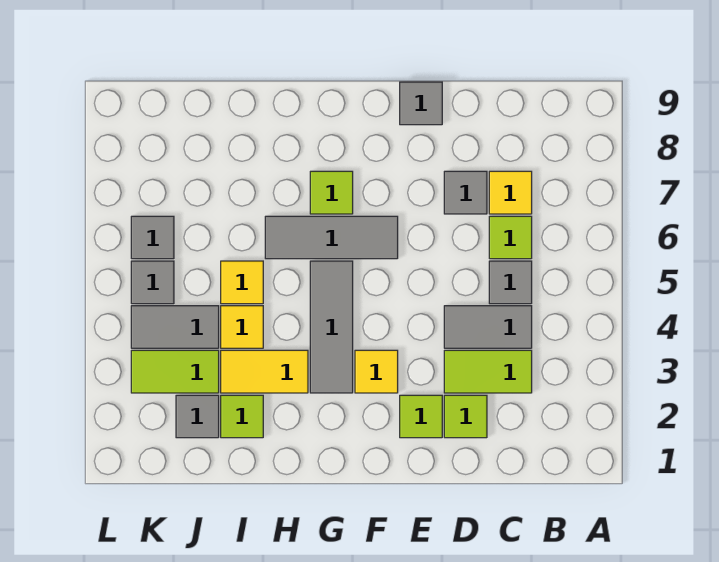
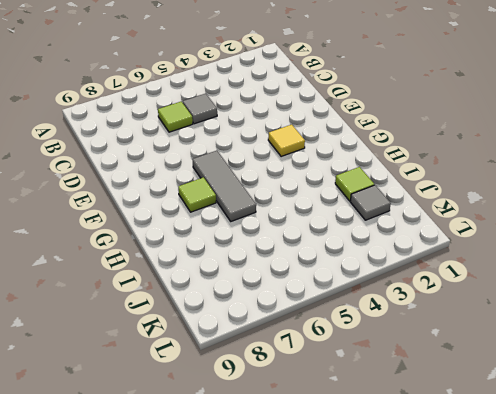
none -> lime 1x2 tile [444,350,532,393]
none -> grey 1x2 tile [444,306,532,348]
none -> yellow 1x1 tile [489,171,532,214]

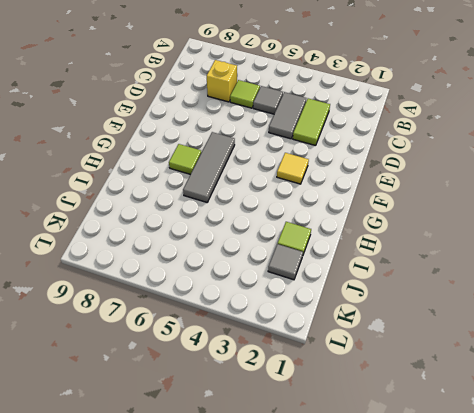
yellow 1x1 brick [207,60,237,102] -> yellow 1x1 tile [489,171,532,214]
none -> lime 1x1 tile [444,395,487,438]
none -> grey 1x1 tile [444,171,487,214]
none -> lime 1x1 tile [400,395,442,438]

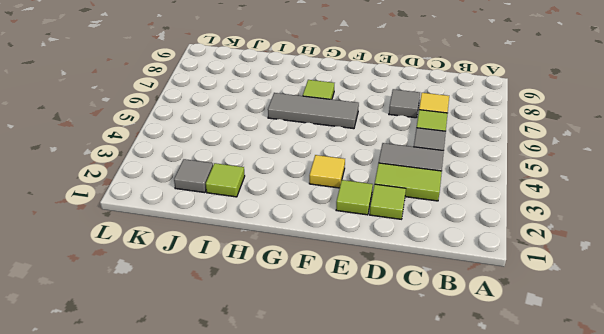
none -> grey 1x1 tile [400,82,442,125]
none -> grey 1x3 tile [310,261,353,393]
none -> yellow 1x2 tile [221,350,308,393]

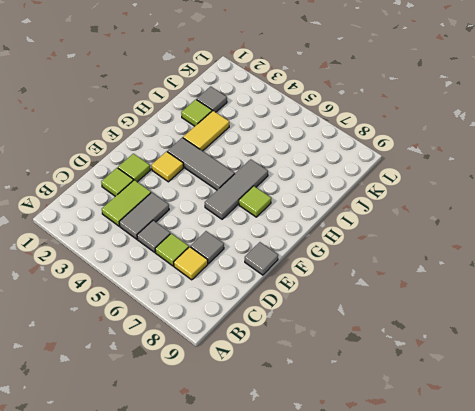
none -> yellow 1x1 tile [221,306,263,348]
none -> yellow 1x1 tile [221,261,263,304]
none -> lime 1x2 tile [131,350,219,393]

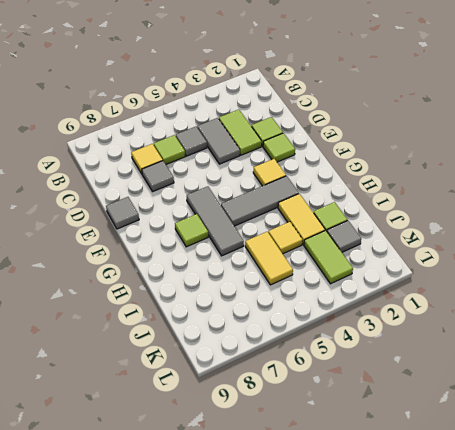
yellow 1x2 tile [245,232,293,285] -> yellow 1x1 tile [221,261,263,304]
none -> grey 1x2 tile [131,306,219,348]
none -> grey 1x1 tile [131,261,174,304]
none -> grey 1x1 tile [131,216,174,259]

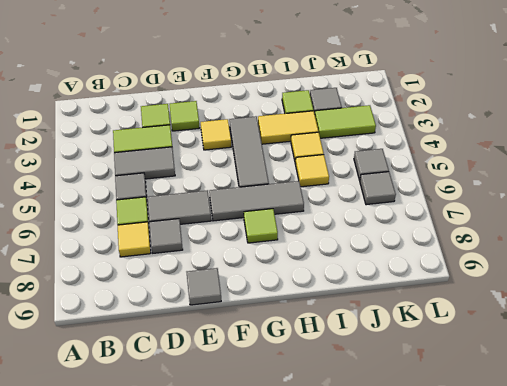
grey 1x2 tile [148,190,211,224] -> grey 1x2 tile moved to [131,306,219,348]

